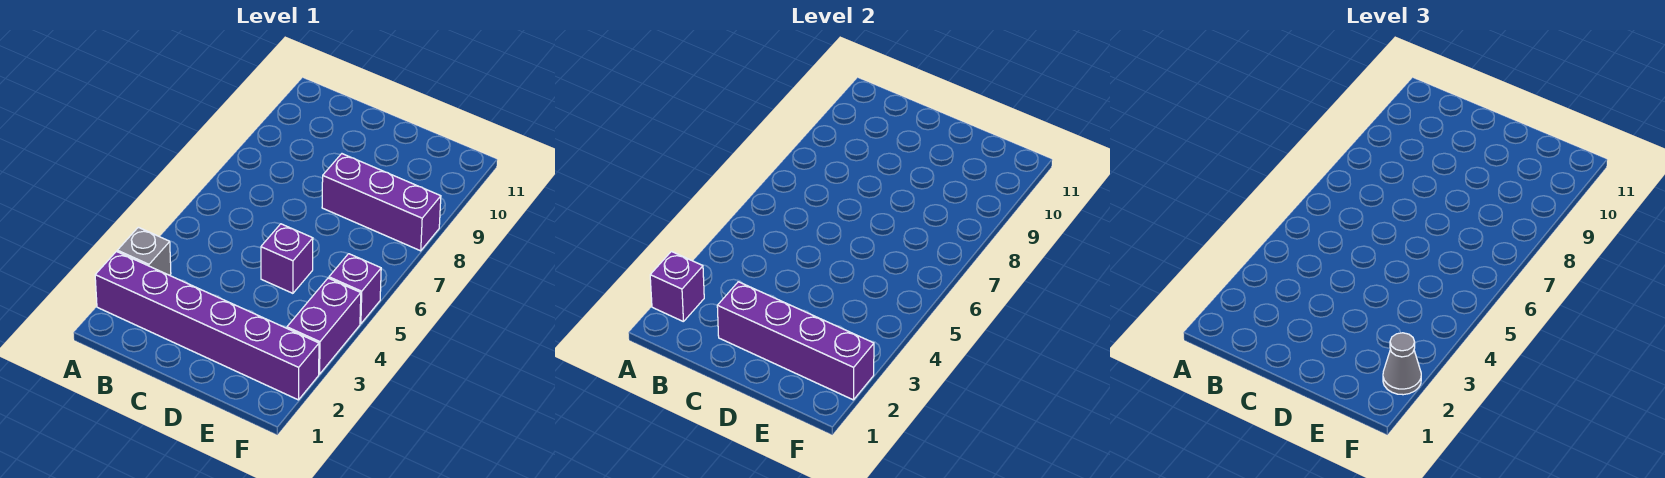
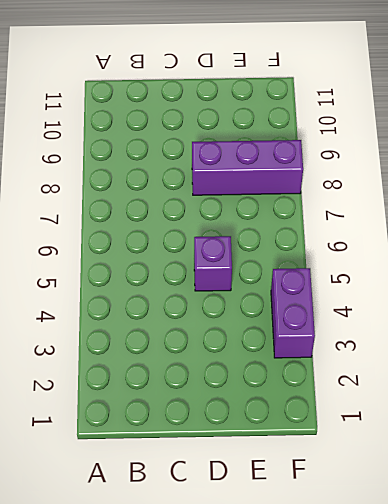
none -> purple 1x6 brick [95,252,319,400]
none -> grey 1x1 brick [117,227,171,275]

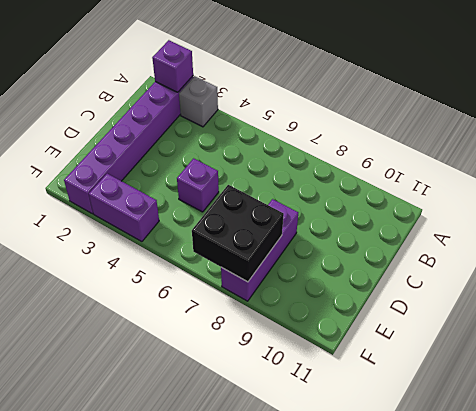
black 2x2 brick [192,185,284,282] -> none
none -> purple 1x1 brick [329,254,381,324]
none -> purple 1x4 brick [717,282,874,400]

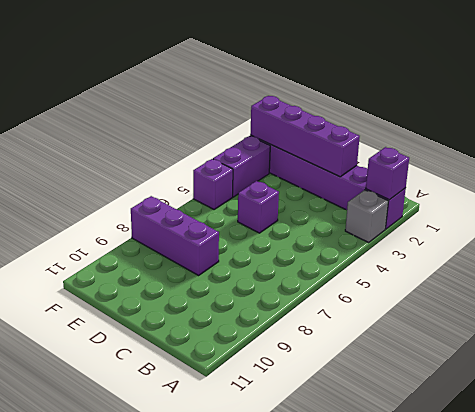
none -> grey 1x1 cone [1383,333,1421,395]

